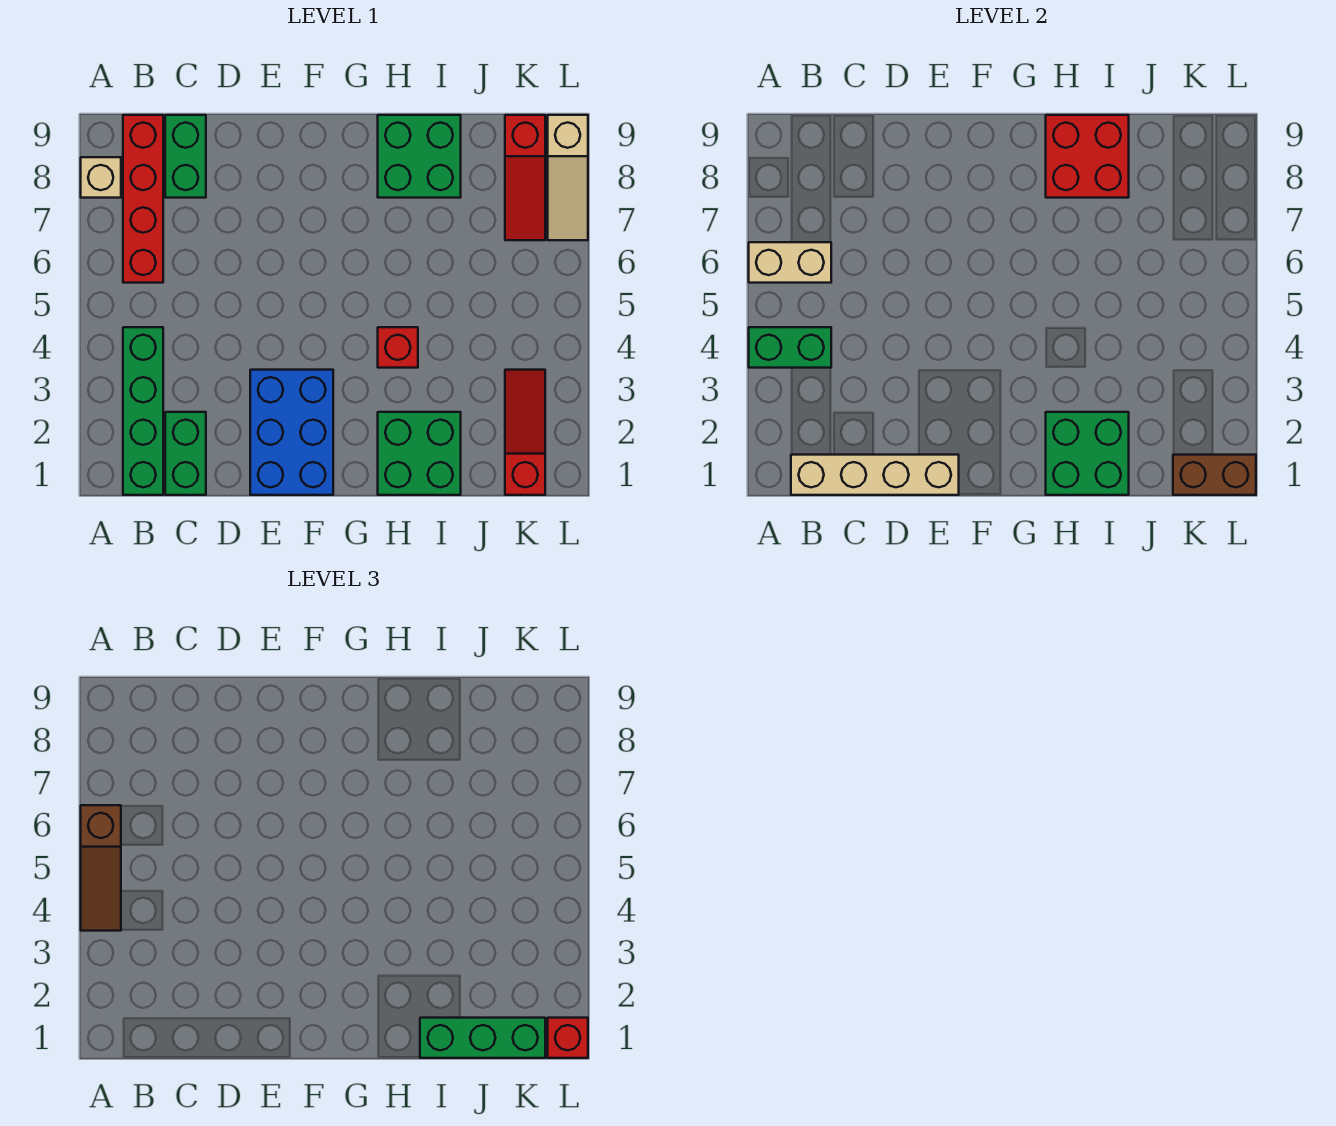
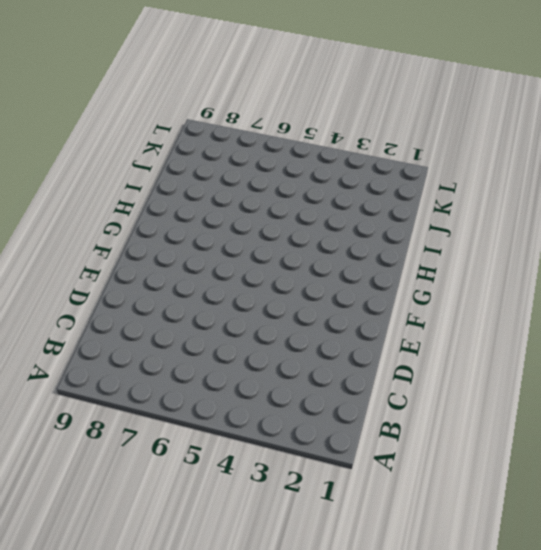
none -> tan 1x1 brick [81,157,121,198]
none -> green 1x4 brick [123,327,163,495]
none -> red 1x4 brick [123,115,163,283]

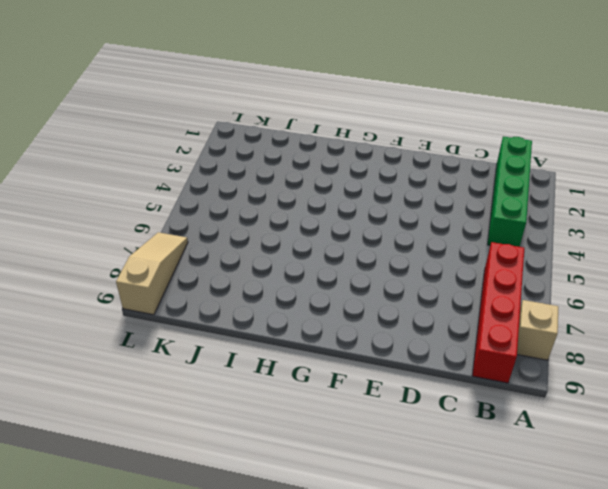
none -> green 1x2 brick [165,412,206,495]
none -> green 1x2 brick [165,115,206,198]
none -> blue 2x3 brick [250,370,333,495]

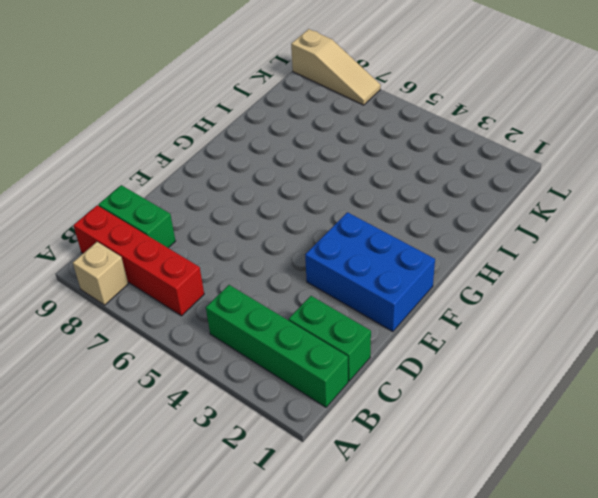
none -> green 2x2 brick [378,412,461,495]
none -> red 1x1 brick [378,327,418,368]
none -> green 2x2 brick [378,115,461,198]

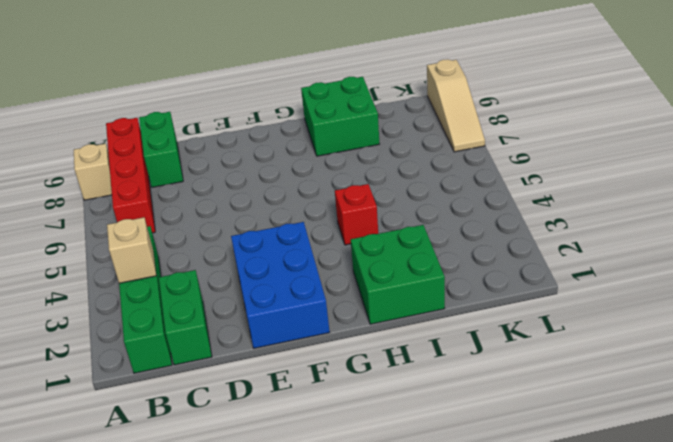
tan 1x1 brick [107,217,156,283] -> none
none -> red 1x3 slope [505,370,545,495]
none -> red 1x3 slope [505,115,545,240]
none -> green 1x2 brick [749,327,831,368]

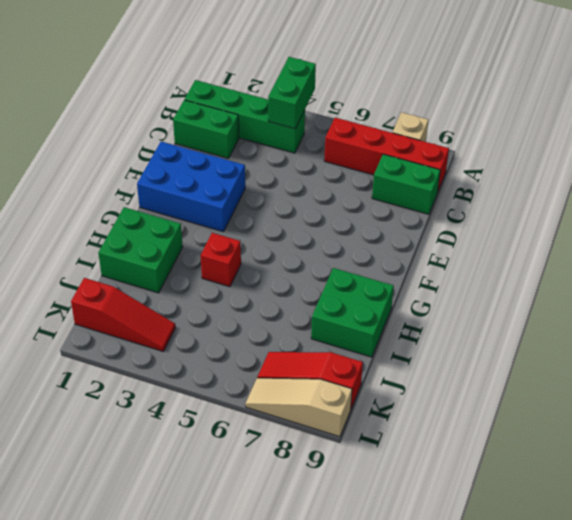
none -> tan 1x2 brick [749,242,831,283]
none -> tan 1x4 brick [791,455,959,495]
none -> green 2x2 brick [1046,412,1129,495]

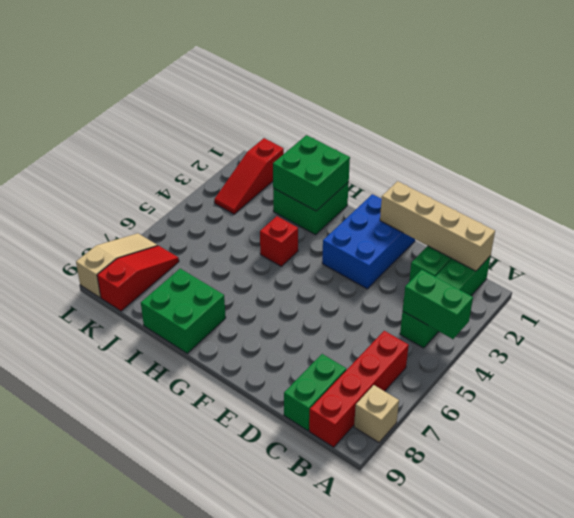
none -> tan 1x2 brick [749,242,831,283]
none -> red 2x2 brick [1046,115,1129,198]
none -> brown 1x2 brick [1173,455,1256,495]

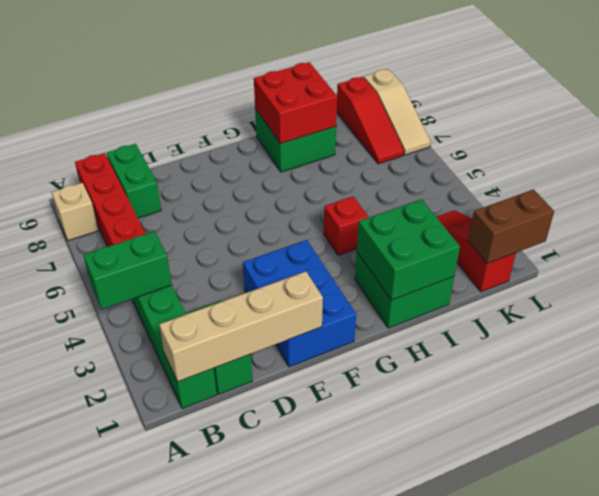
none -> tan 1x2 brick [749,242,831,283]
none -> brown 1x3 slope [81,805,121,931]
none -> green 1x3 brick [420,1018,545,1058]

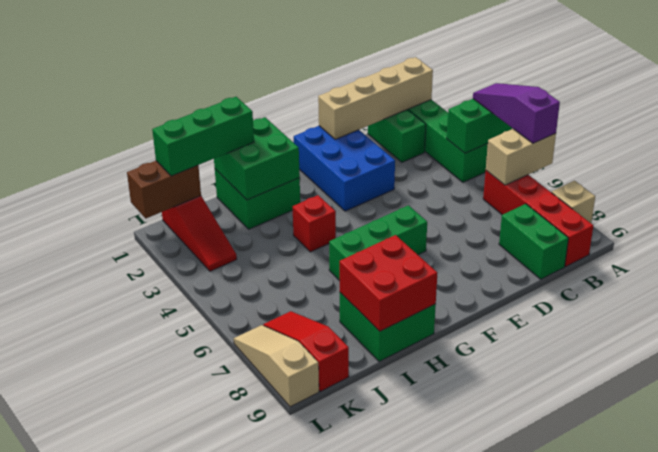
purple 1x3 slope [473,83,560,143] -> brown 1x3 slope [81,805,121,931]
green 1x3 brick [329,205,427,281] -> none
none -> red 1x1 brick [548,1018,588,1058]

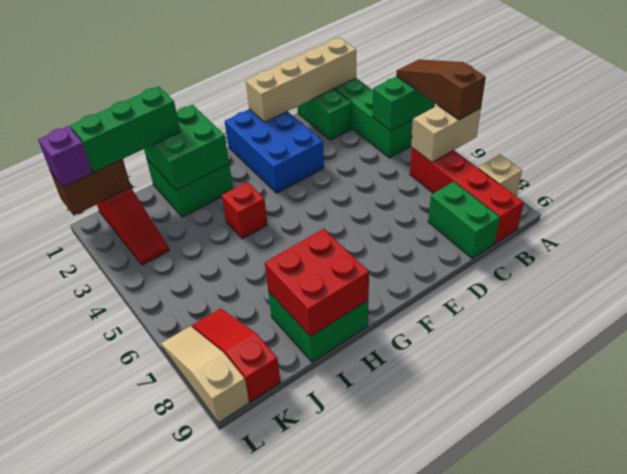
purple 1x1 brick [38,126,92,187] -> red 1x1 brick [548,1018,588,1058]

